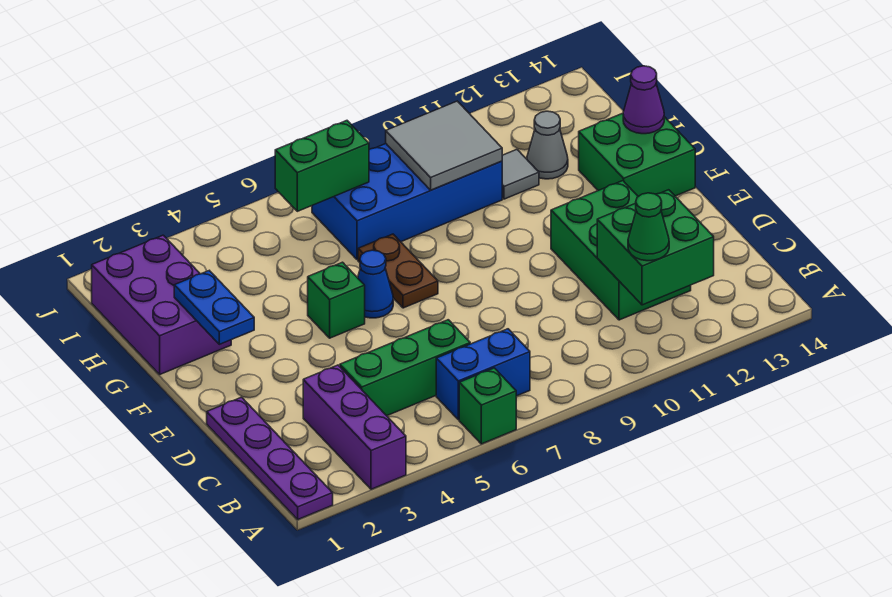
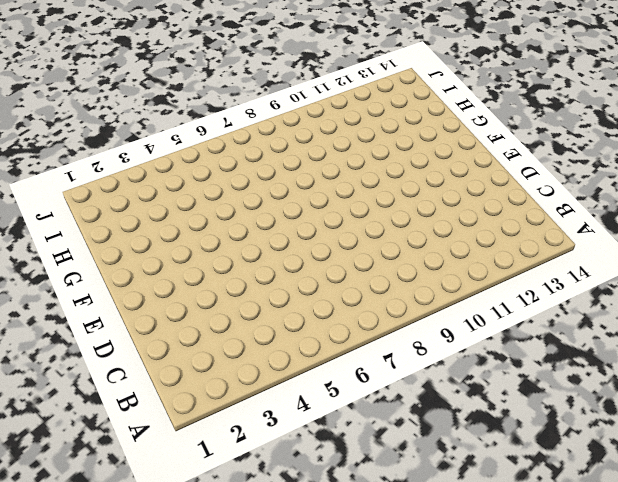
none -> purple 1x4 plate [207,397,333,519]
none -> purple 1x3 brick [303,365,406,489]
none -> green 1x1 brick [459,368,516,444]

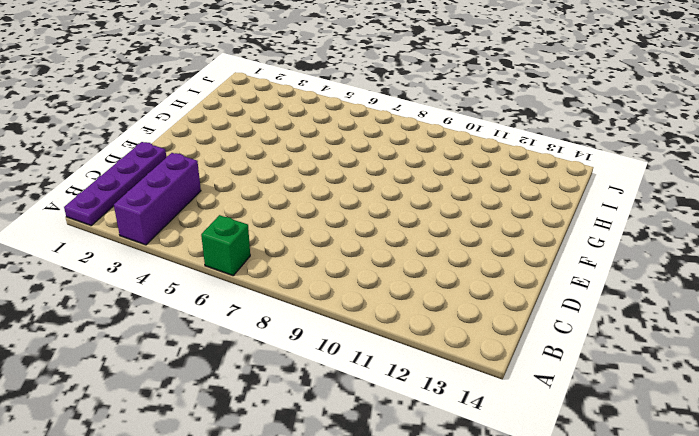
none -> blue 1x2 brick [436,329,530,420]
none -> green 1x3 brick [340,320,470,416]
none -> green 2x3 brick [551,181,691,320]

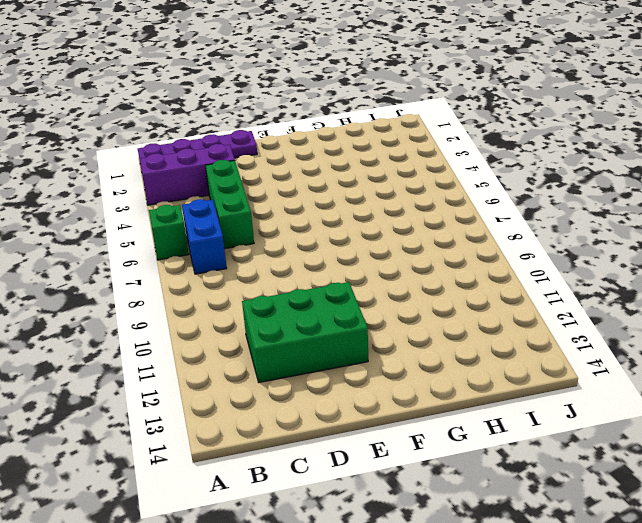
none -> green 1x1 brick [308,262,365,338]
none -> blue 1x1 cone [358,250,393,318]
none -> brown 1x2 plate [358,234,438,308]

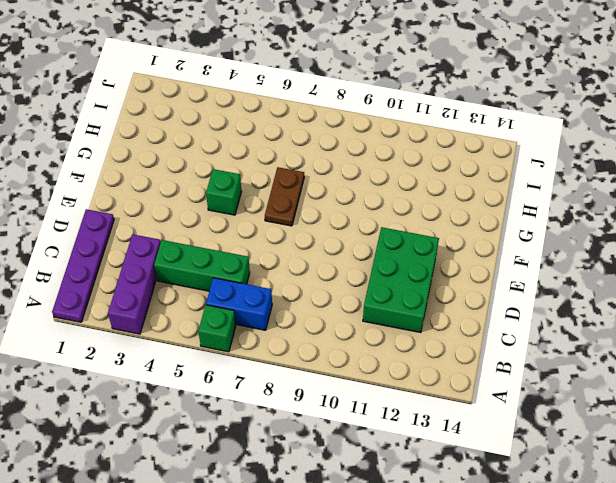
none -> blue 1x1 cone [358,250,393,318]
none -> green 2x2 brick [579,113,695,197]
none -> purple 2x3 brick [92,235,231,374]

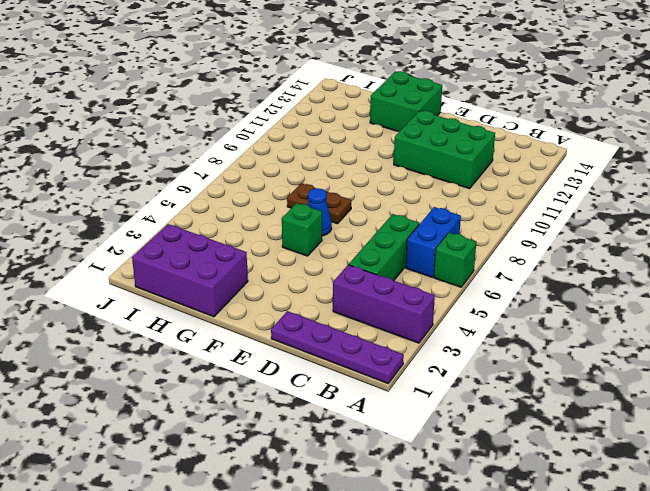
none -> blue 2x4 brick [312,144,502,260]
none -> grey 1x1 tile [502,150,539,199]
none -> grey 1x1 cone [527,111,568,179]

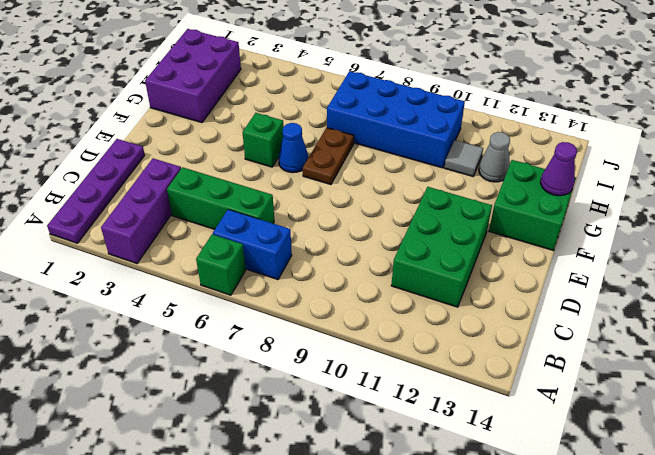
none -> green 2x2 brick [597,190,714,305]
none -> blue 1x2 plate [174,271,254,344]
none -> grey 2x2 tile [386,101,502,190]

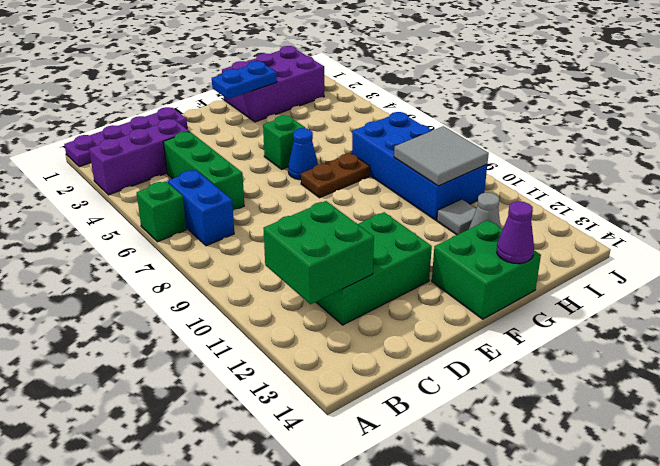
none -> green 1x2 brick [275,121,369,211]
none -> green 1x1 cone [628,193,669,261]

